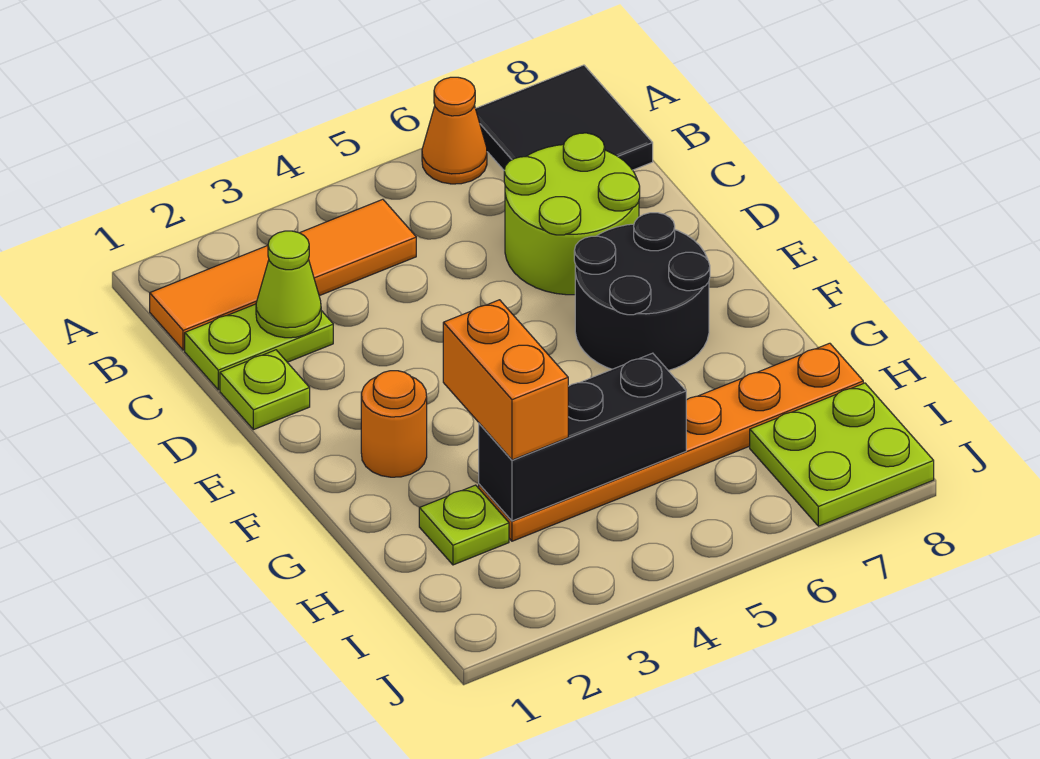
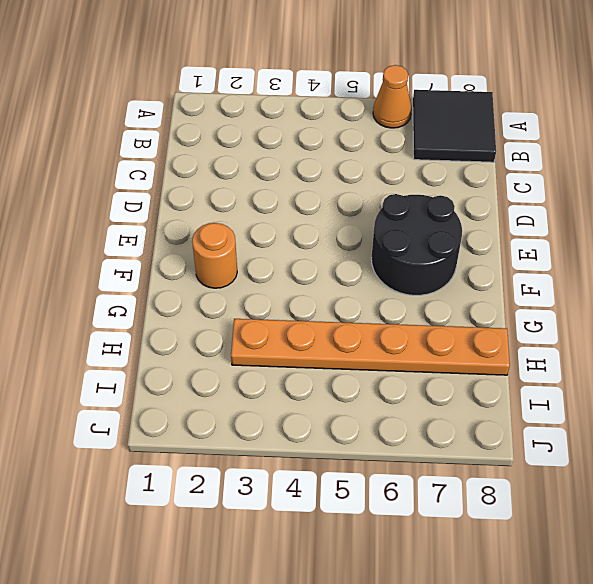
none -> orange 1x4 tile [150,199,416,350]
none -> lime 1x2 plate [185,304,333,390]
none -> lime 2x2 round brick [504,133,640,295]

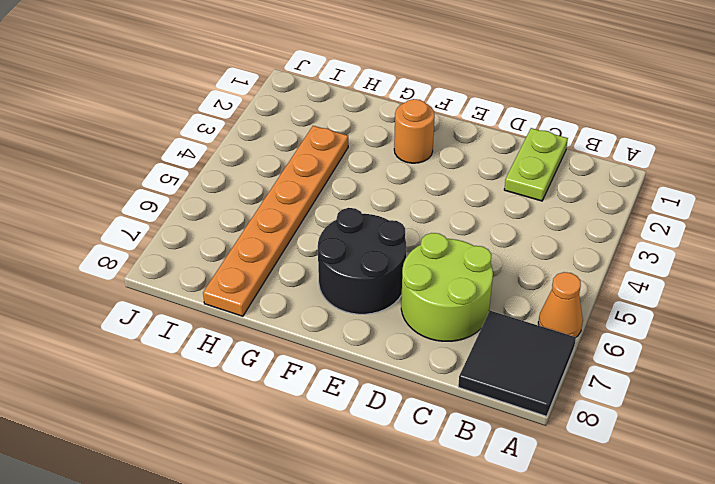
none -> orange 1x4 tile [150,199,416,350]
none -> lime 1x1 plate [220,350,310,430]
none -> lime 1x1 plate [419,485,509,565]

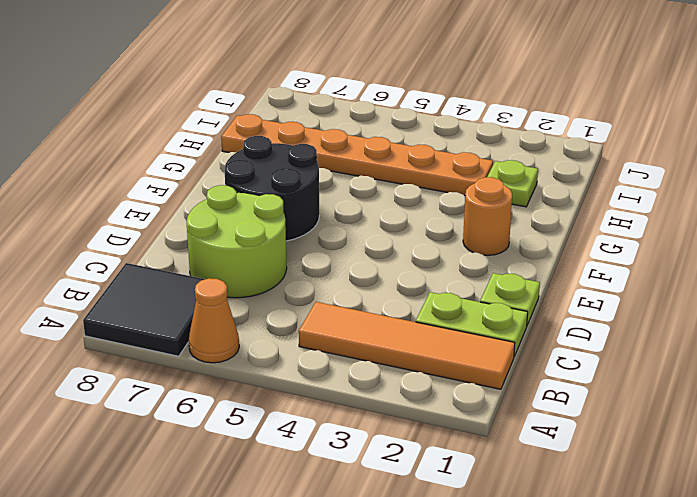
none -> lime 2x2 plate [750,383,934,526]
none -> lime 1x1 cone [256,231,321,338]
none -> black 1x3 brick [479,353,686,521]

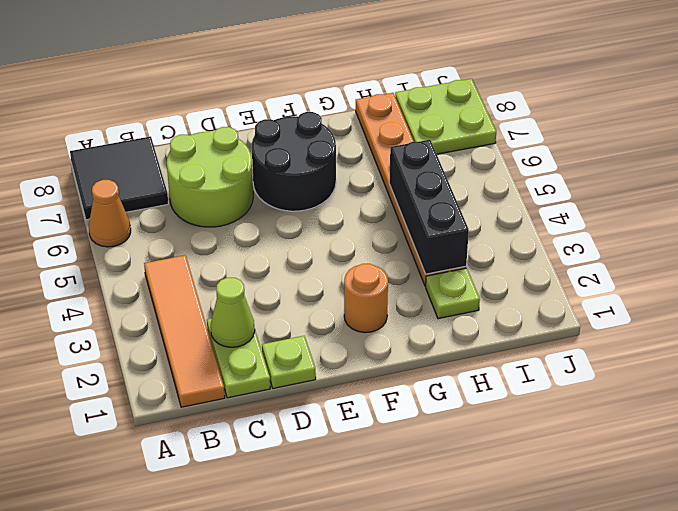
none -> orange 1x2 brick [443,300,568,460]

